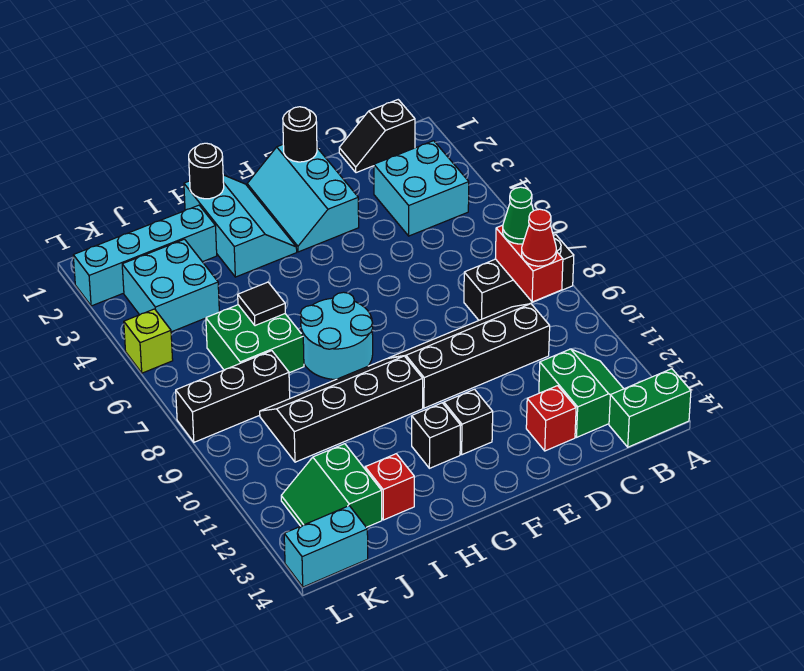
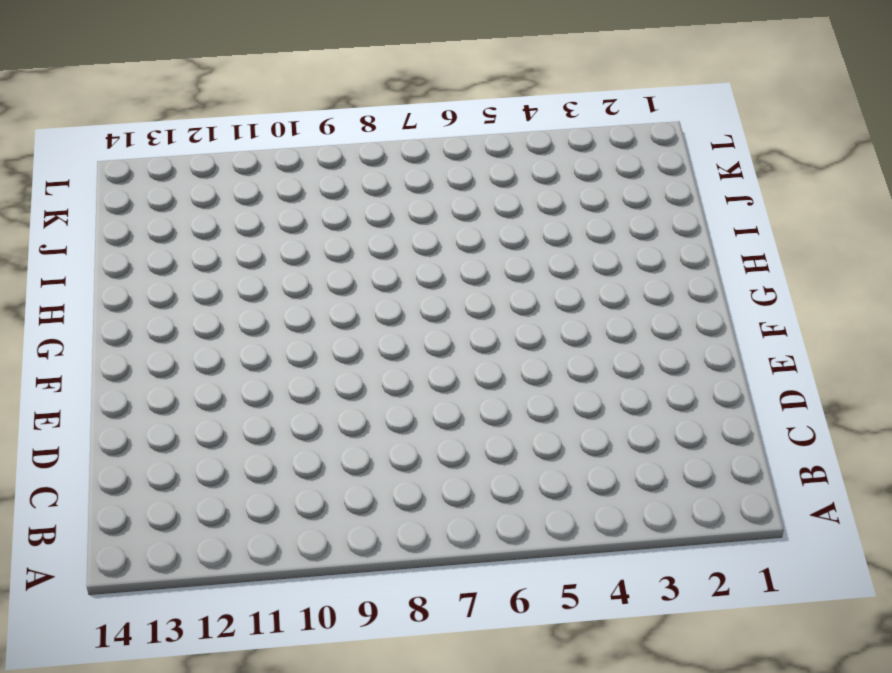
none -> black 1x3 brick [464,235,574,320]
none -> green 1x2 brick [609,369,691,447]
none -> black 1x2 slope [339,100,415,173]

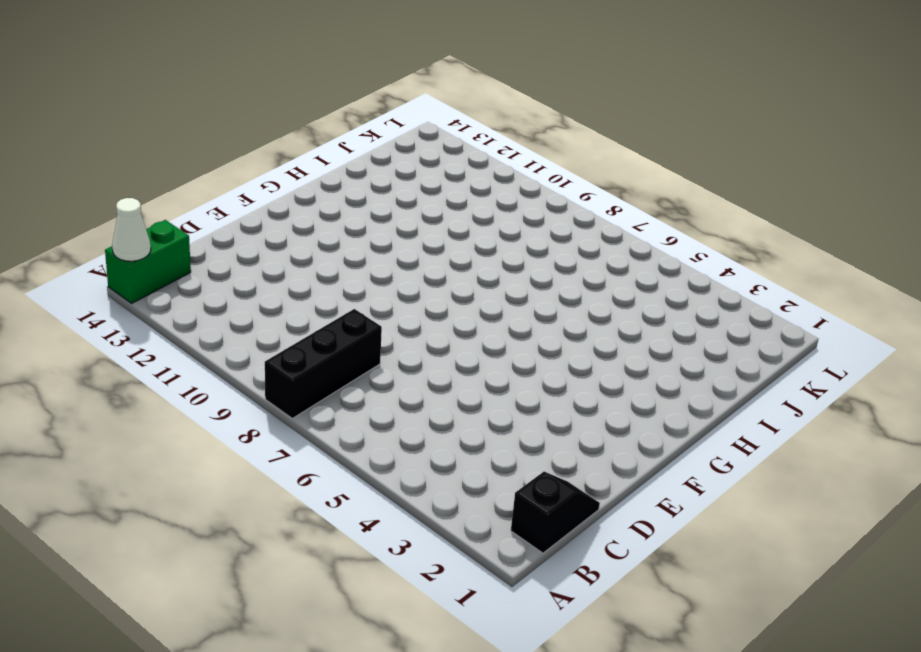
white 1x1 cone [112,198,151,261] -> none
none -> cyan 2x2 brick [374,141,469,236]
none -> green 2x2 slope [539,349,624,437]
none -> black 2x4 slope [390,304,550,408]

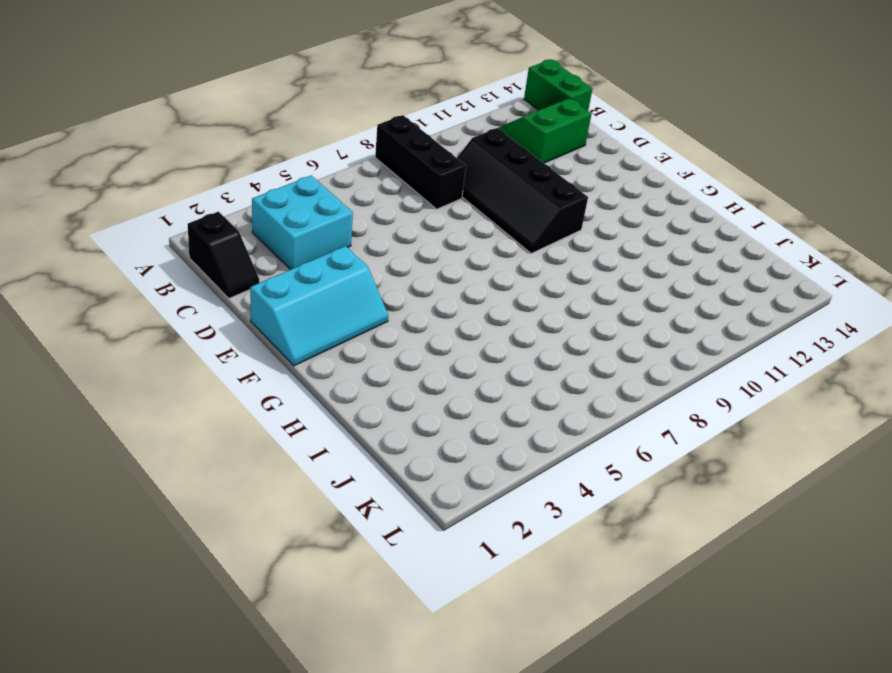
none -> red 1x1 brick [526,386,576,451]
none -> black 1x1 brick [444,389,493,455]
none -> cyan 2x3 slope [184,175,297,277]

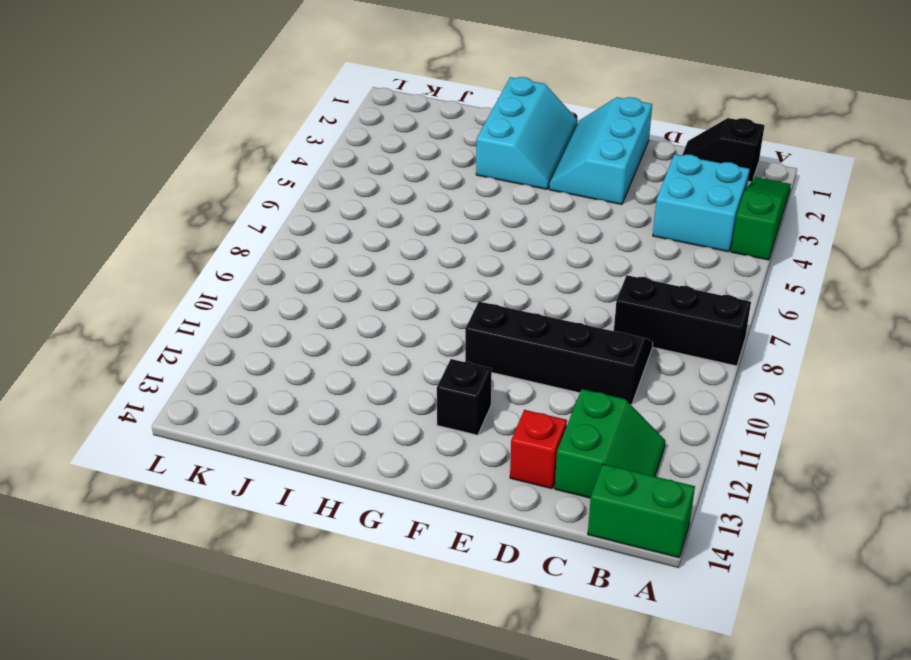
green 1x3 slope [731,177,791,260] -> none
none -> cyan 2x2 round brick [300,292,373,379]
none -> black 2x4 slope [260,356,423,462]
none -> black 1x1 brick [412,403,461,468]

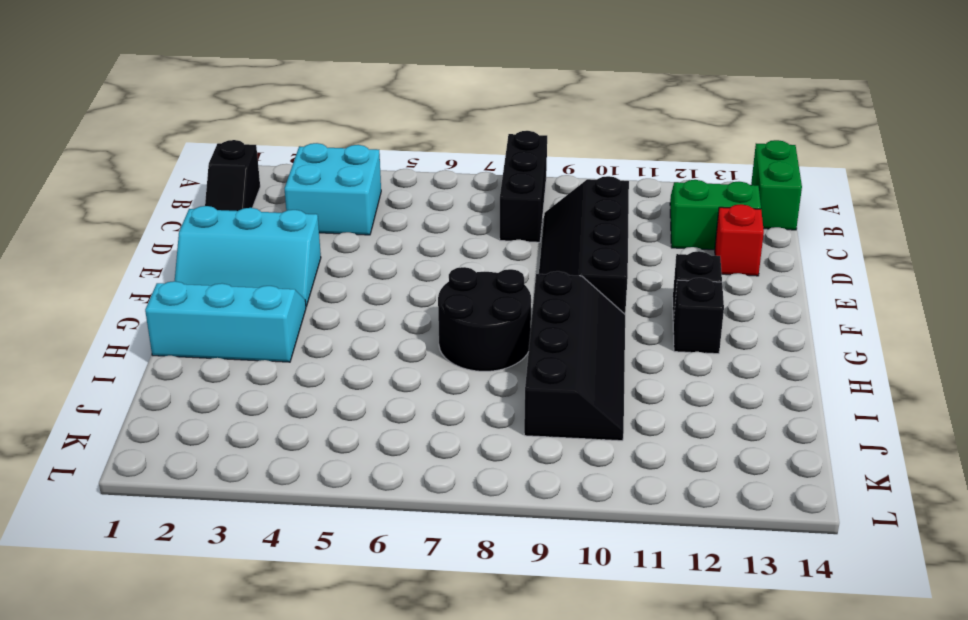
black 2x2 round brick [438,267,531,371] -> cyan 2x2 round brick [300,292,373,379]
black 2x4 slope [524,271,625,441] -> black 2x4 slope turned to [260,356,423,462]
none -> cyan 1x4 brick [73,205,217,306]
none -> green 2x2 brick [206,305,304,373]
none -> red 1x1 brick [365,454,414,520]

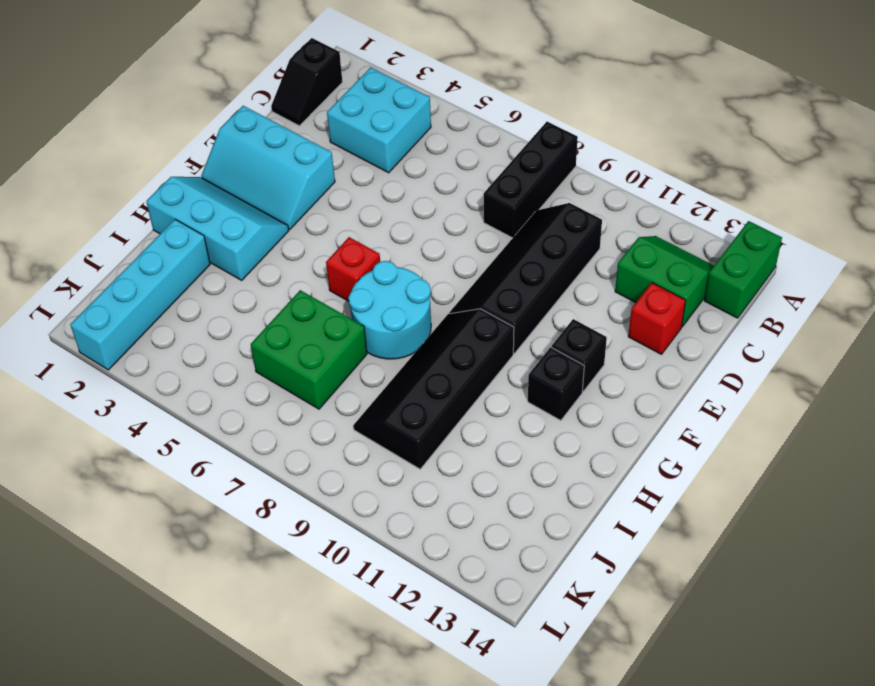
red 1x1 brick [326,237,380,301] -> red 1x1 brick moved to [365,454,414,520]
none -> cyan 2x2 brick [122,239,219,332]
none -> black 1x3 brick [176,351,290,442]
none -> green 2x2 slope [281,444,382,527]

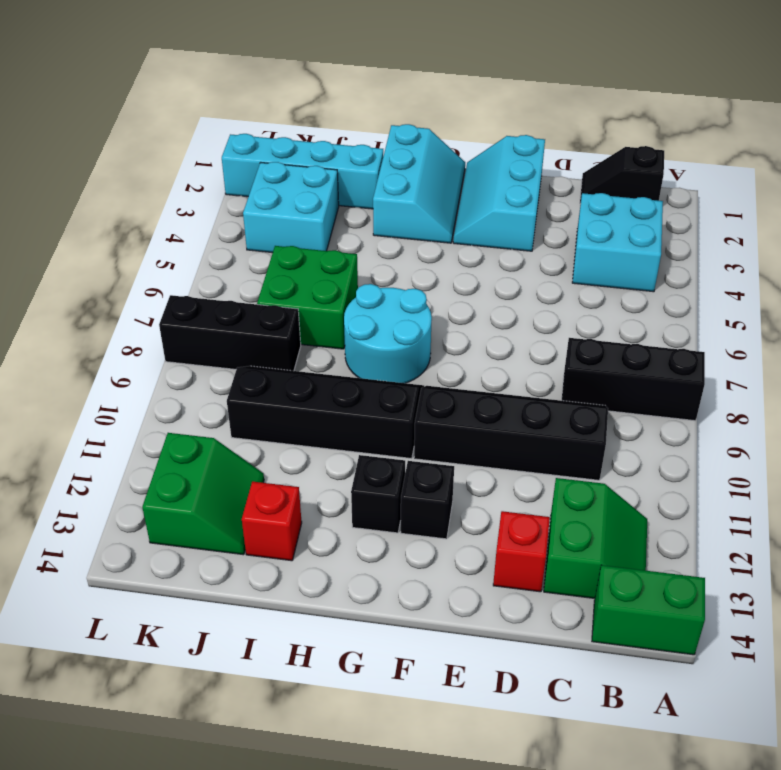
green 2x2 slope [142,433,264,555] -> green 2x2 slope turned to [281,444,382,527]
none -> cyan 1x2 brick [284,506,368,587]
none -> lime 1x1 brick [124,309,173,373]
none -> red 1x2 brick [495,225,563,302]

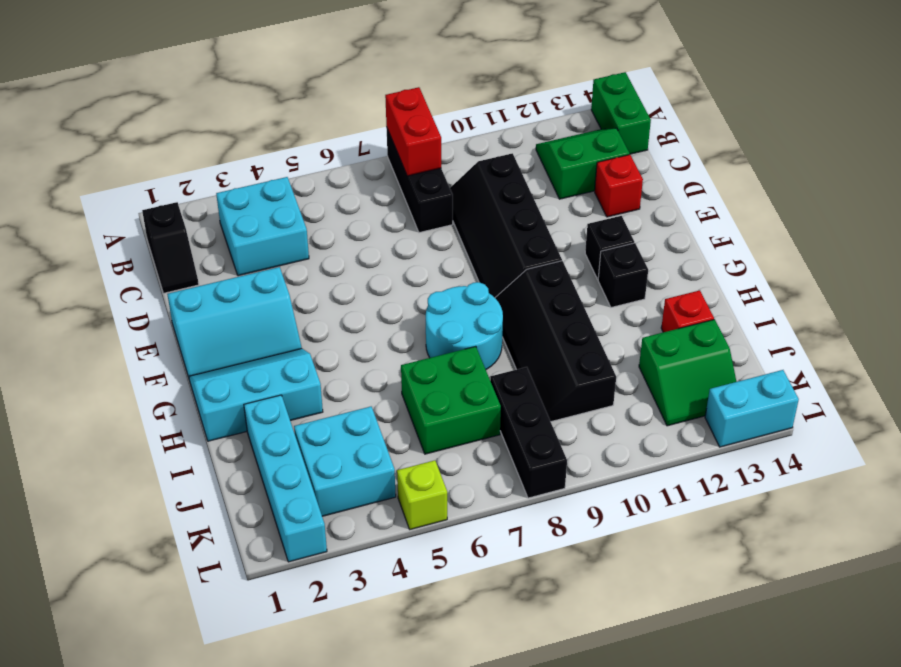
red 1x2 brick [385,87,441,176] -> red 1x2 brick turned to [495,225,563,302]
cyan 1x2 brick [705,370,799,447] -> cyan 1x2 brick turned to [284,506,368,587]
none -> black 1x1 round brick [283,107,317,162]
none -> black 1x1 round brick [189,143,224,199]
none -> black 1x1 tile [238,282,285,326]

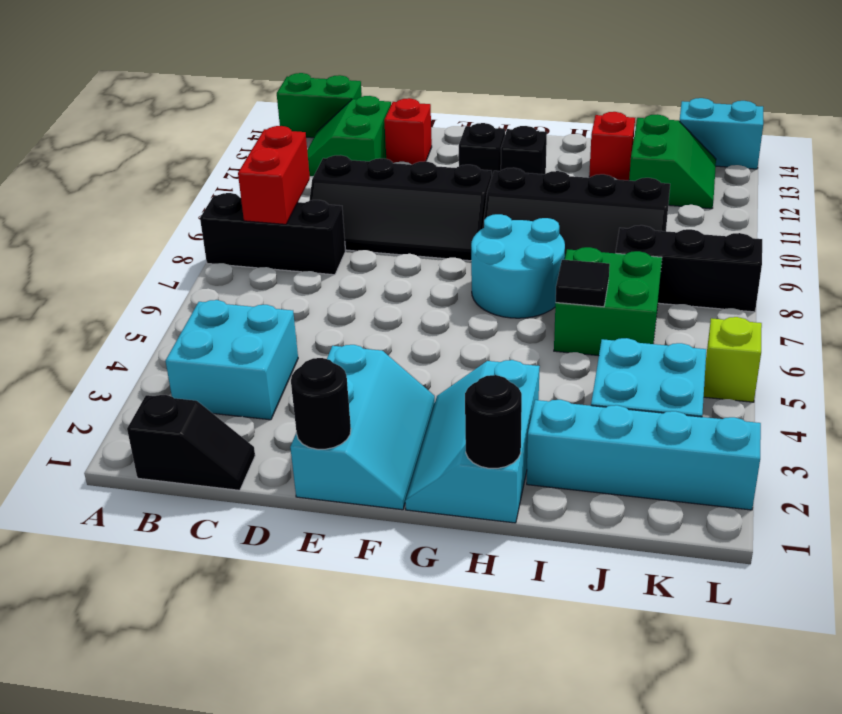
none -> green 1x1 cone [503,187,533,244]
none -> red 1x1 cone [522,209,556,266]

